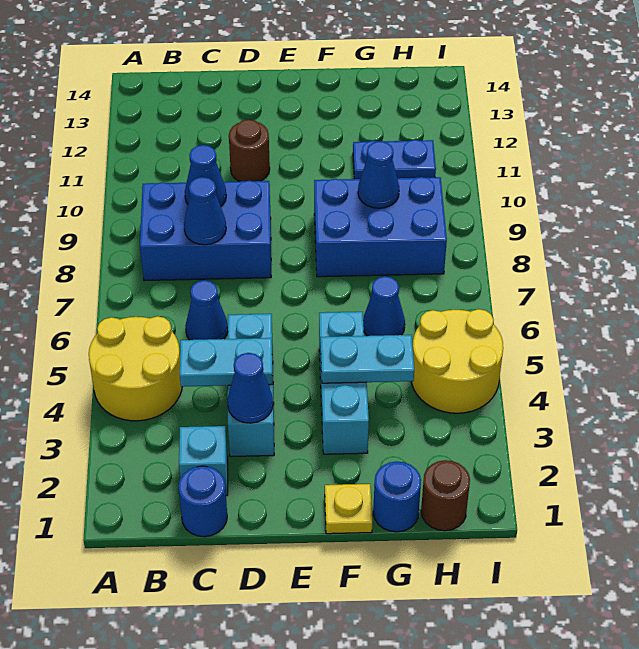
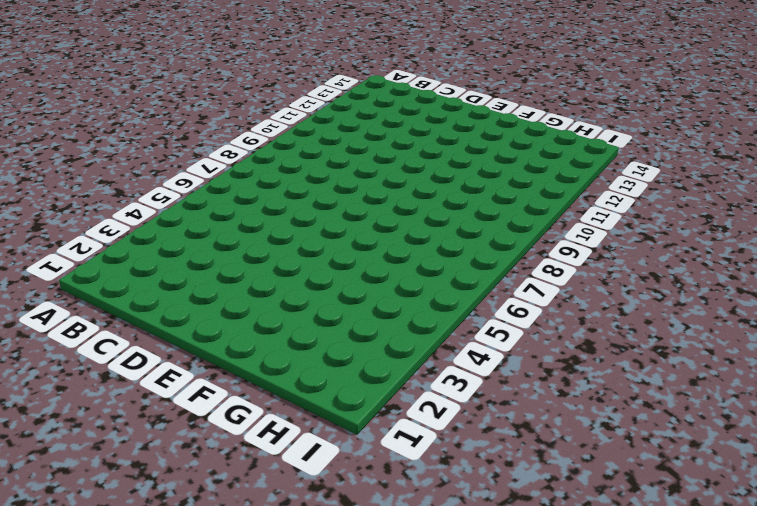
none -> yellow 2x2 round brick [89,316,182,421]
none -> blue 2x3 brick [140,181,271,281]
none -> blue 1x1 round brick [178,466,227,537]

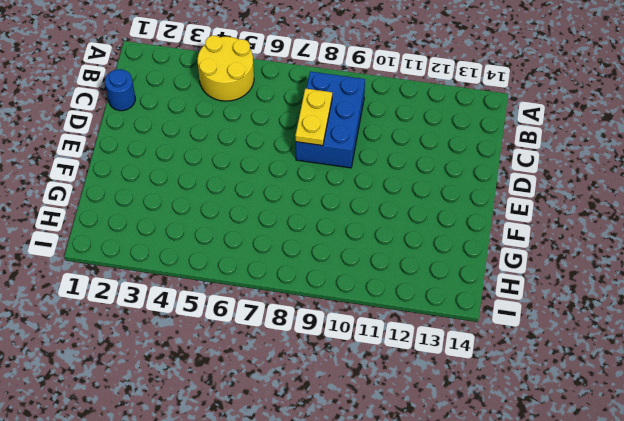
yellow 1x2 plate [295,88,332,146] -> blue 1x1 cone [184,177,226,245]
none -> cyan 1x1 brick [179,426,228,496]
none -> blue 1x1 cone [185,280,228,340]
none -> cyan 1x3 brick [228,314,274,457]

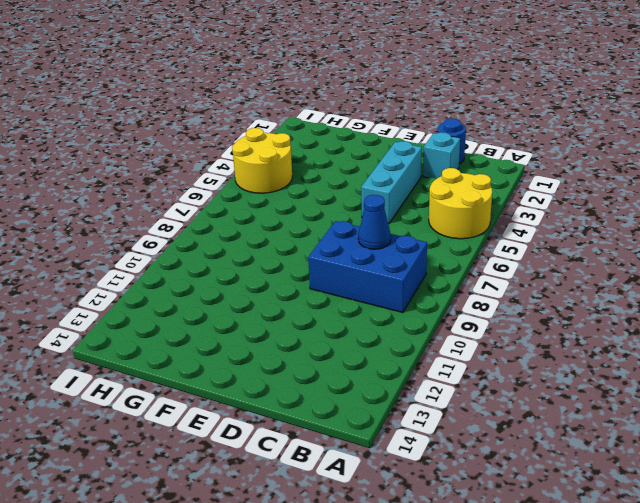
none -> blue 1x1 cone [185,280,228,340]
none -> brown 1x1 round brick [229,120,270,182]
none -> yellow 1x1 plate [325,484,372,534]

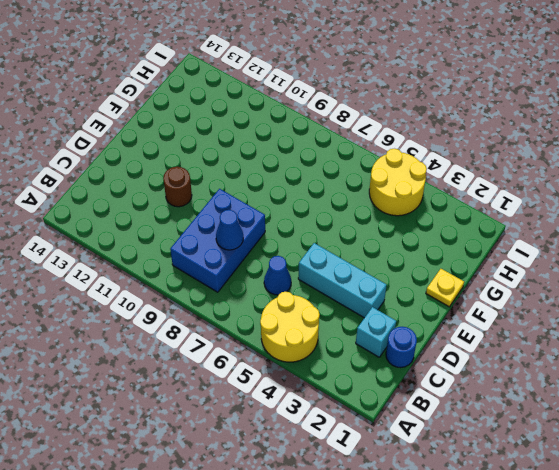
none -> cyan 1x3 brick [319,312,369,454]
none -> blue 2x3 brick [314,177,447,277]
none -> blue 1x1 round brick [373,461,421,532]

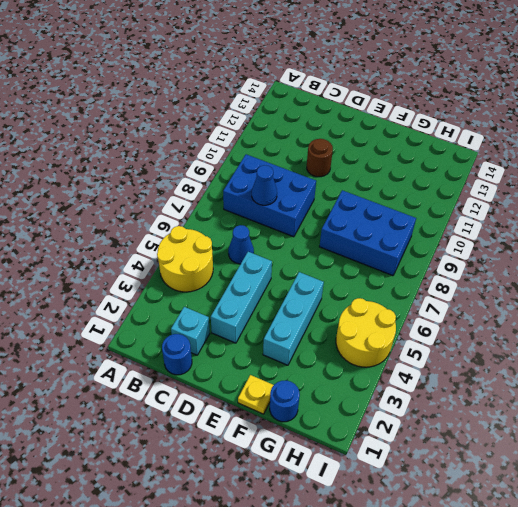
none -> blue 1x1 cone [363,276,405,336]
none -> blue 1x2 plate [353,140,436,179]
none -> brown 1x1 round brick [421,460,470,531]

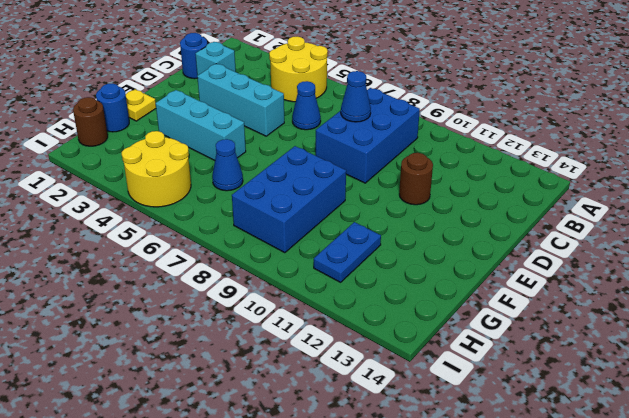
none -> cyan 1x2 plate [180,338,273,387]
none -> blue 1x1 cone [185,145,226,207]
none -> blue 1x1 cone [227,353,273,423]

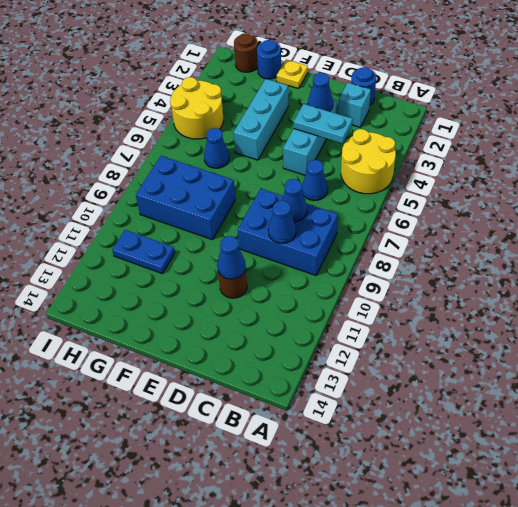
blue 1x1 cone [217,236,246,279] -> blue 1x1 cone moved to [358,141,399,208]
none -> cyan 1x2 plate [321,335,414,383]

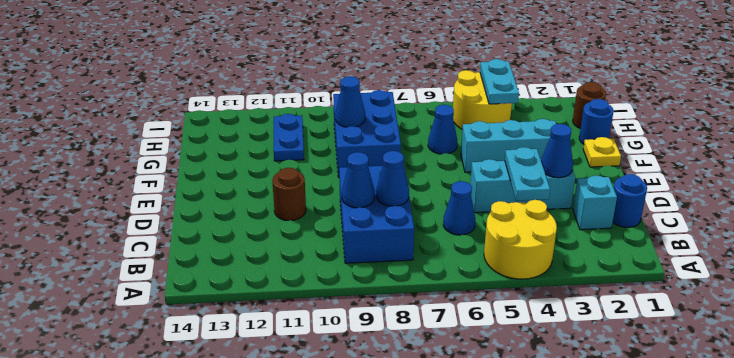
cyan 1x2 plate [480,59,519,104] -> cyan 1x2 plate moved to [321,335,414,383]

